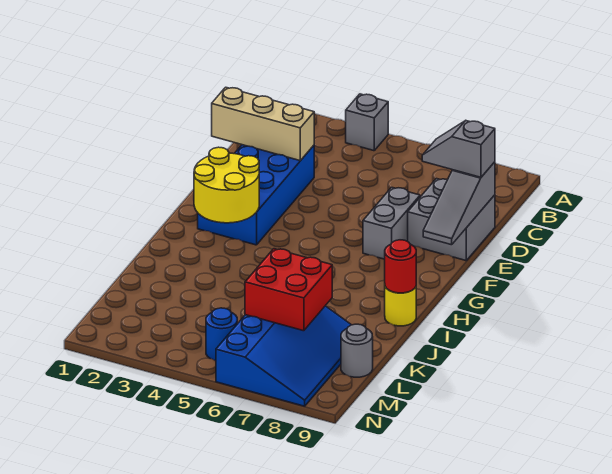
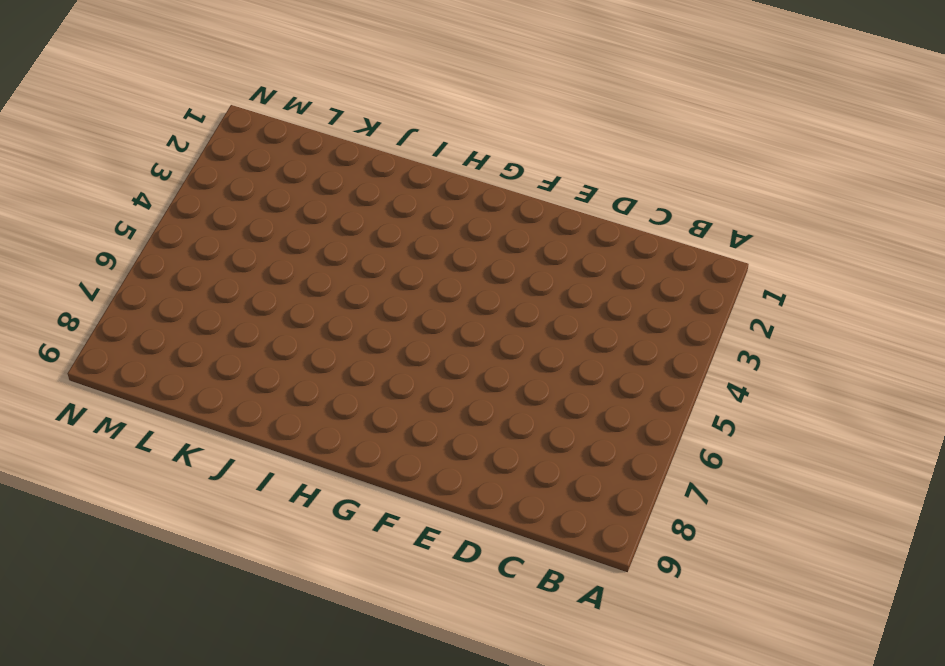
none -> grey 1x1 brick [346,94,388,151]
none -> blue 2x4 brick [198,145,314,245]
none -> grey 2x2 brick [408,179,495,260]

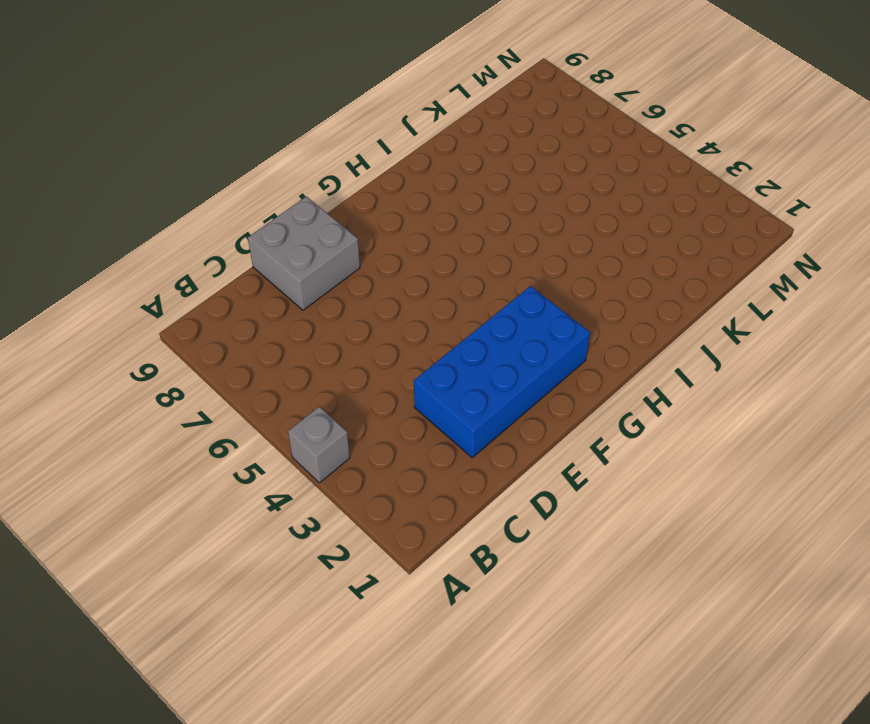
none -> grey 1x2 brick [363,187,420,259]
none -> yellow 1x1 round brick [385,287,416,326]
none -> blue 3x4 slope [216,306,351,406]

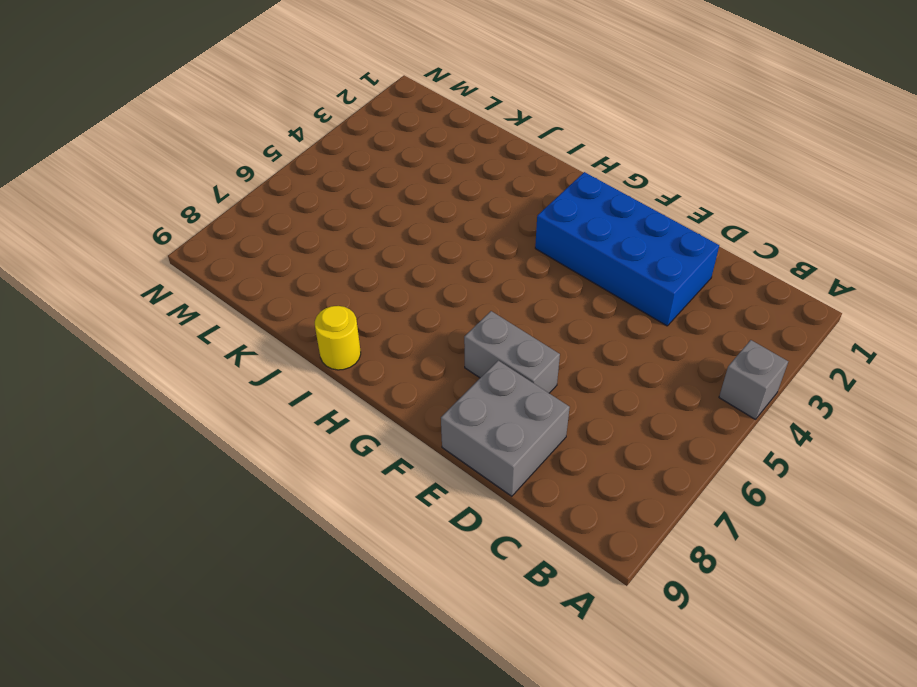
none -> blue 3x4 slope [216,306,351,406]
none -> grey 1x1 round brick [341,324,373,377]
none -> blue 1x1 round brick [206,308,237,361]

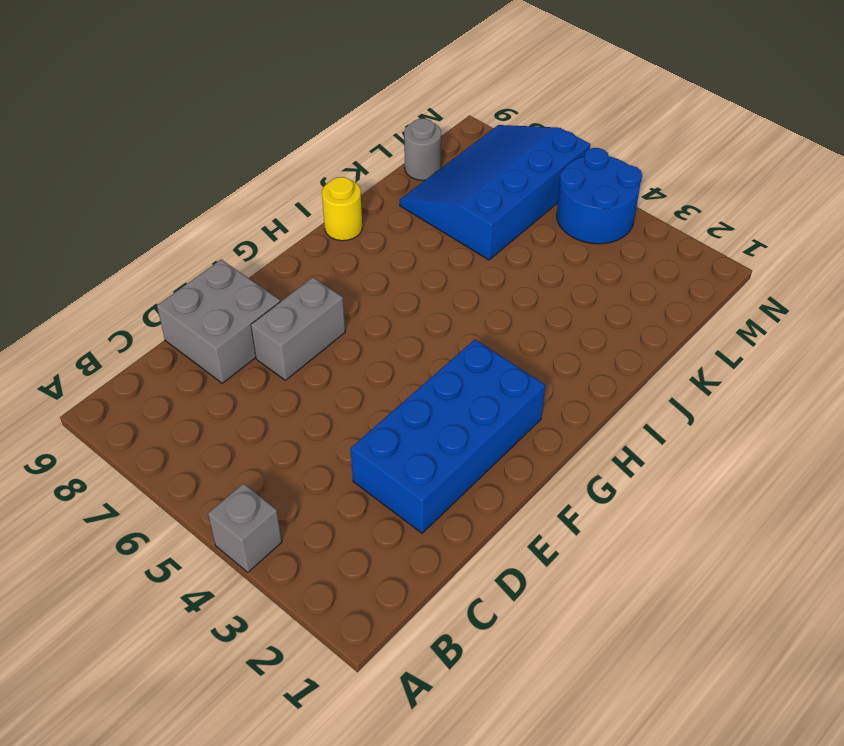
blue 2x2 round brick [557,148,642,244] -> blue 1x1 round brick [206,308,237,361]
none -> tan 1x3 brick [212,87,314,161]
none -> grey 1x3 slope [423,162,495,245]
none -> yellow 2x2 round brick [194,147,259,223]

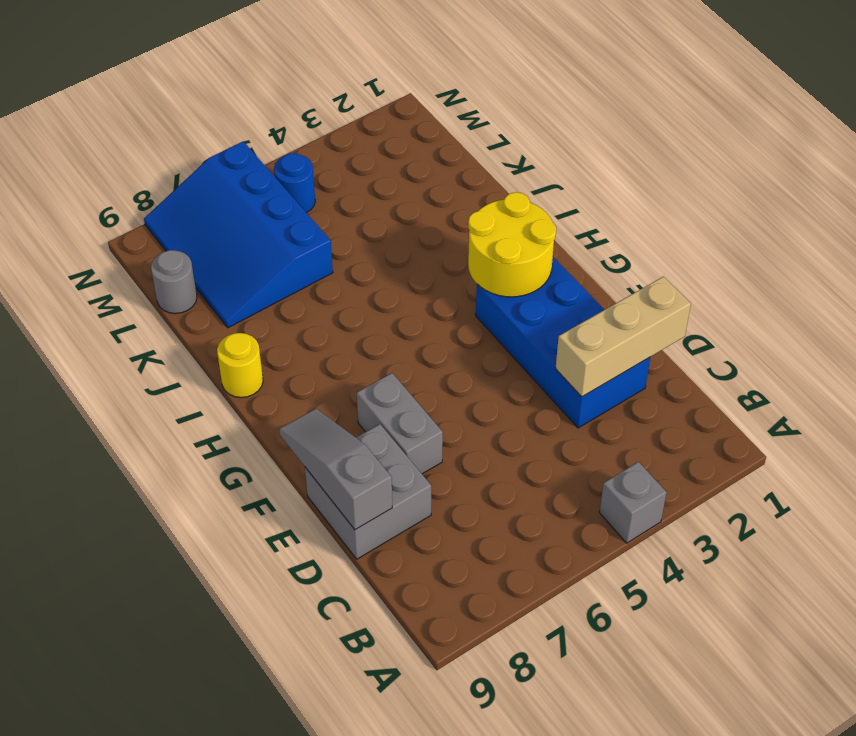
none -> red 1x1 round brick [385,240,416,293]
none -> red 2x2 brick [245,249,332,331]
none -> grey 1x2 slope [422,121,495,177]

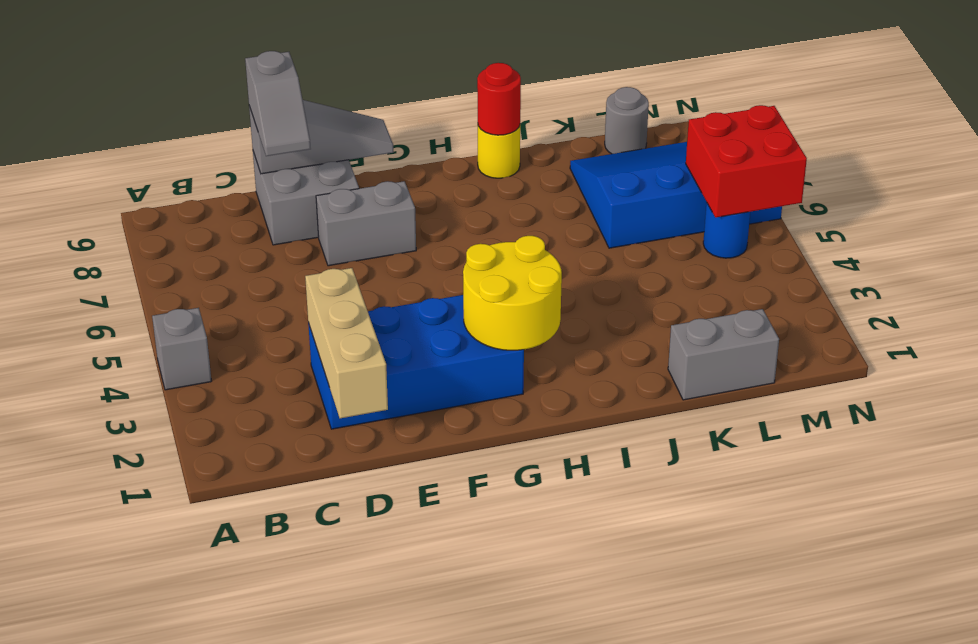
grey 1x2 brick [668,309,779,400] -> none
red 2x2 brick [686,105,807,217] -> red 2x2 brick moved to [245,249,332,331]

